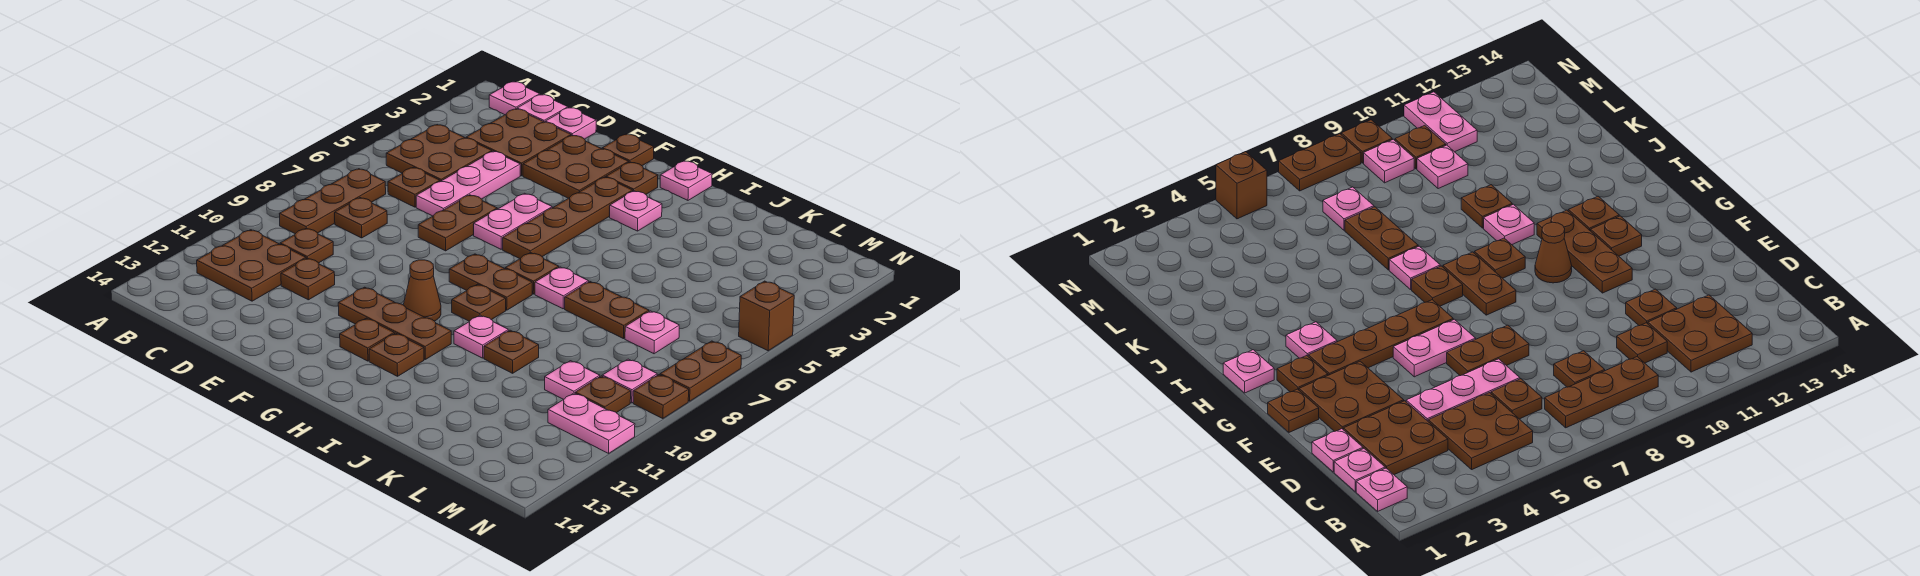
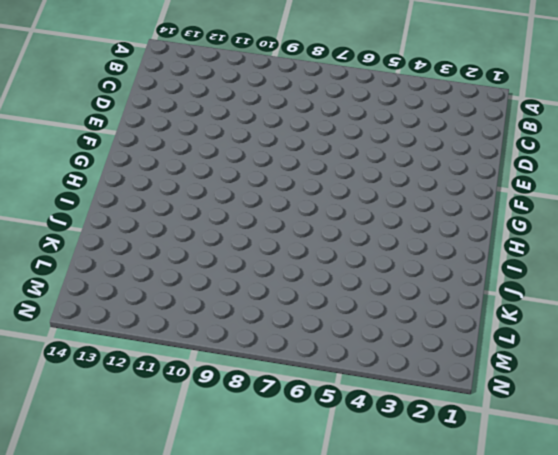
none -> pink 1x1 plate [489,82,540,115]
none -> brown 2x2 plate [386,125,492,182]
none -> brown 1x3 plate [279,169,386,234]
none -> brown 2x2 plate [197,230,306,301]

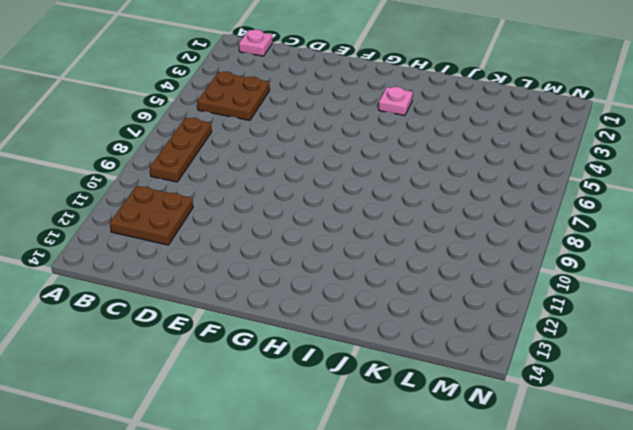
none -> pink 1x1 plate [517,94,568,122]
none -> brown 2x2 plate [466,109,571,176]
none -> brown 1x1 plate [388,167,440,207]
none -> brown 1x1 plate [335,198,387,238]

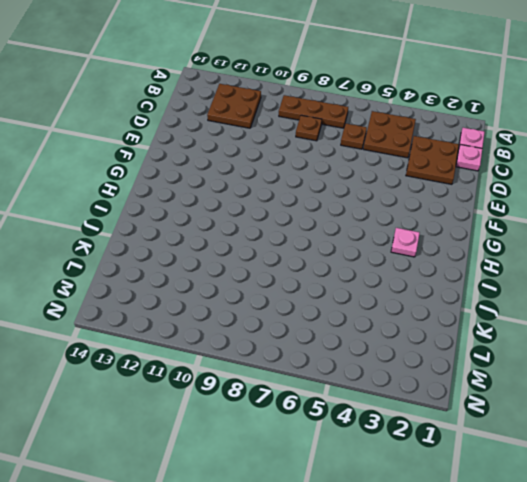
none -> brown 1x1 plate [280,228,333,263]
none -> pink 1x1 plate [545,107,596,139]
none -> pink 1x3 plate [416,151,520,216]
none -> brown 1x1 plate [281,258,335,300]

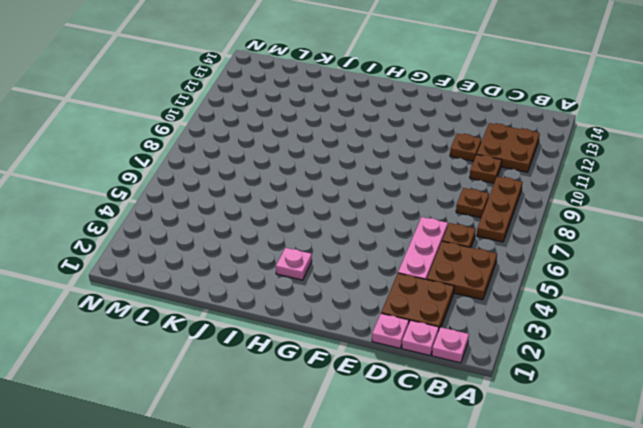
none -> brown 2x2 plate [523,135,629,198]
none -> brown 1x2 plate [418,195,497,251]
none -> brown 1x1 plate [602,134,654,166]
none -> pink 1x2 plate [474,193,552,249]

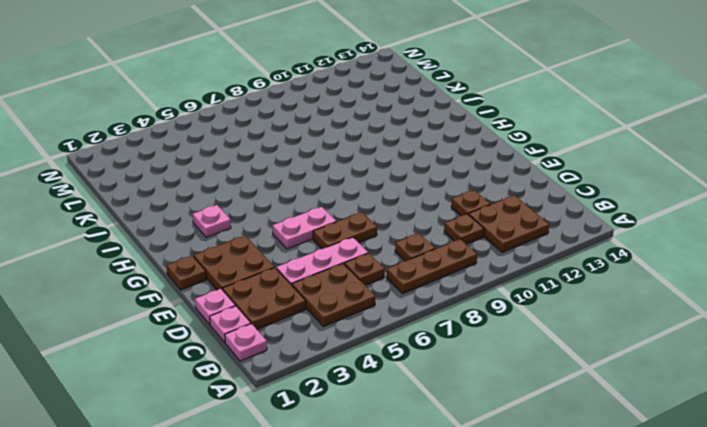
none -> brown 1x3 plate [338,287,451,359]
none -> brown 1x1 plate [606,162,658,194]
none -> brown 1x4 plate [503,177,633,259]
none -> brown 1x2 plate [449,254,532,310]

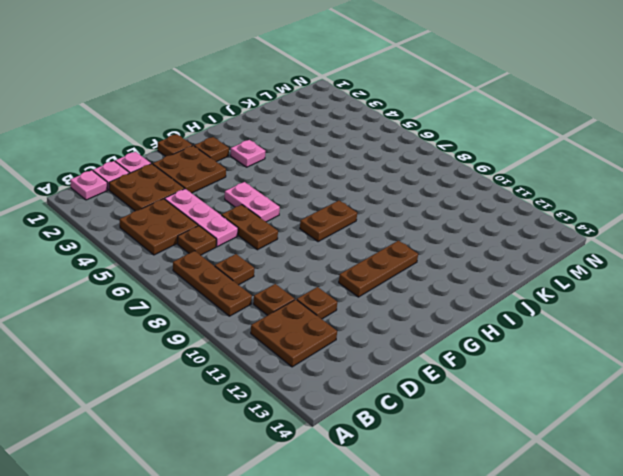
none -> brown 1x4 plate [503,177,633,259]
none -> brown 1x1 cone [403,260,441,321]
none -> brown 1x1 plate [340,318,394,361]
none -> pink 1x1 plate [660,161,712,200]

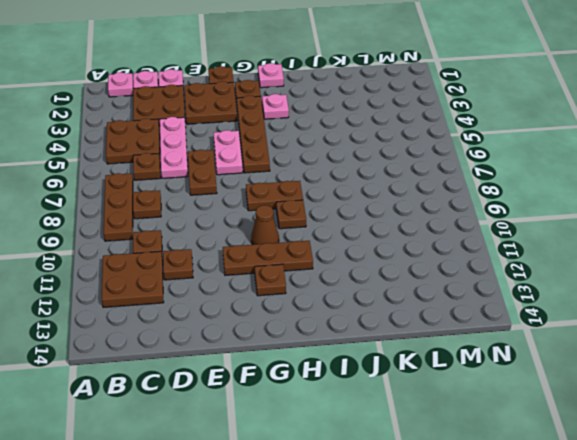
none -> brown 1x1 plate [505,253,559,294]
none -> brown 1x1 plate [369,333,424,376]
none -> pink 1x1 plate [535,267,589,309]
none -> pink 1x1 plate [454,315,508,358]

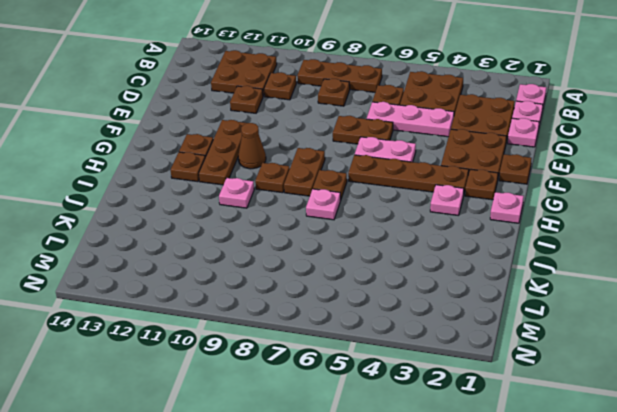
none -> brown 1x2 plate [565,282,649,339]
none -> brown 1x1 plate [484,330,539,373]
none -> pink 1x1 plate [625,311,679,354]
none -> pink 1x1 plate [545,361,600,399]

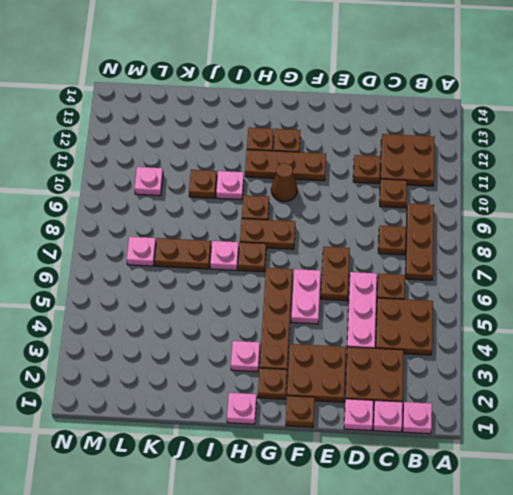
none -> pink 1x1 plate [602,359,657,403]
none -> brown 1x1 plate [575,376,631,413]
none -> pink 1x2 plate [548,393,635,453]
none -> brown 1x1 brick [739,281,794,351]

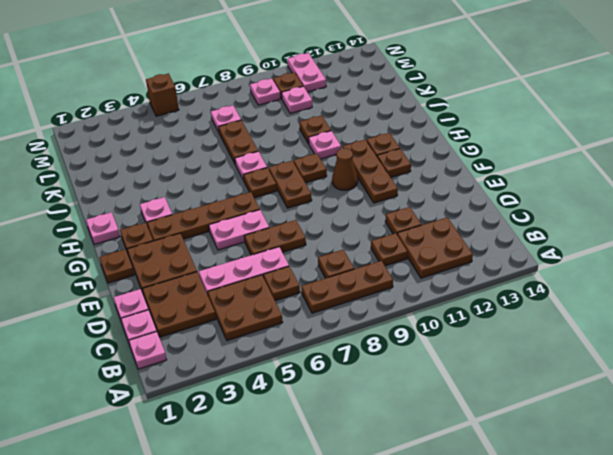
none -> brown 1x2 plate [660,341,741,401]
none -> brown 1x1 plate [633,375,689,419]

